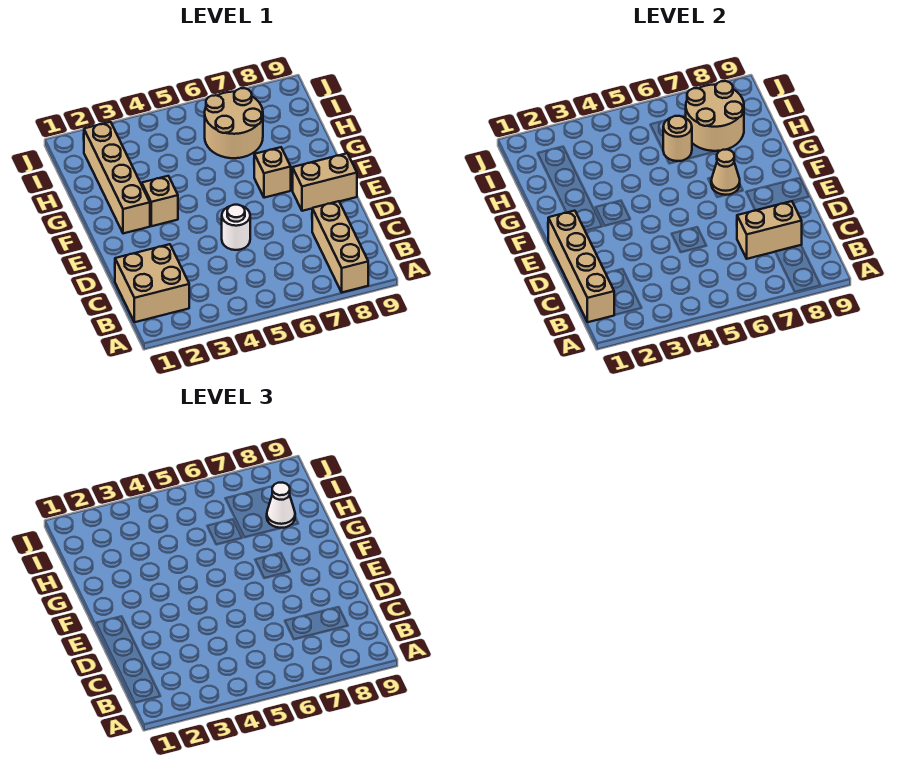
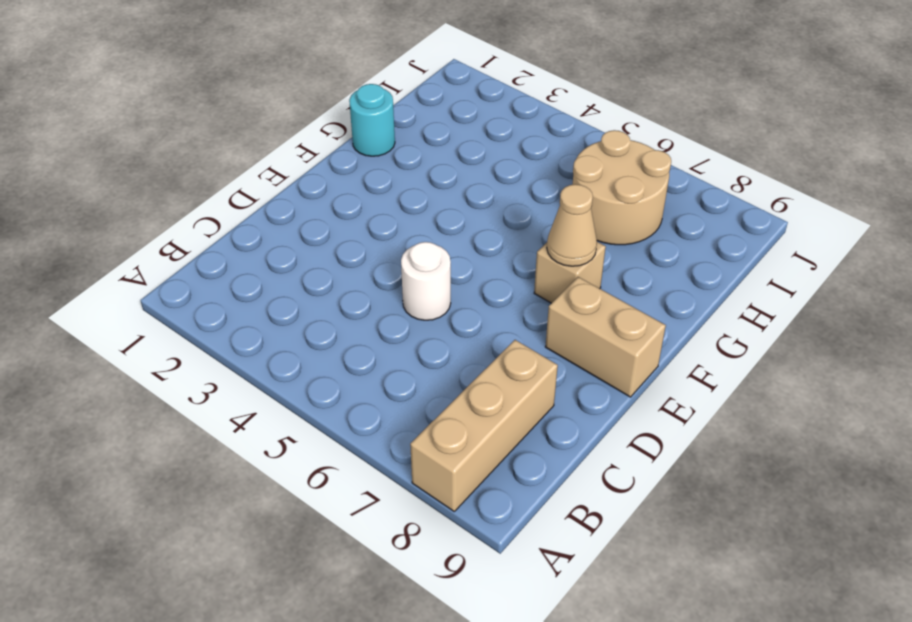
cyan 1x1 round brick [349,84,395,156] -> none
none -> tan 2x2 brick [115,244,189,322]
none -> tan 1x4 brick [84,122,150,234]
none -> tan 1x1 brick [142,176,178,226]

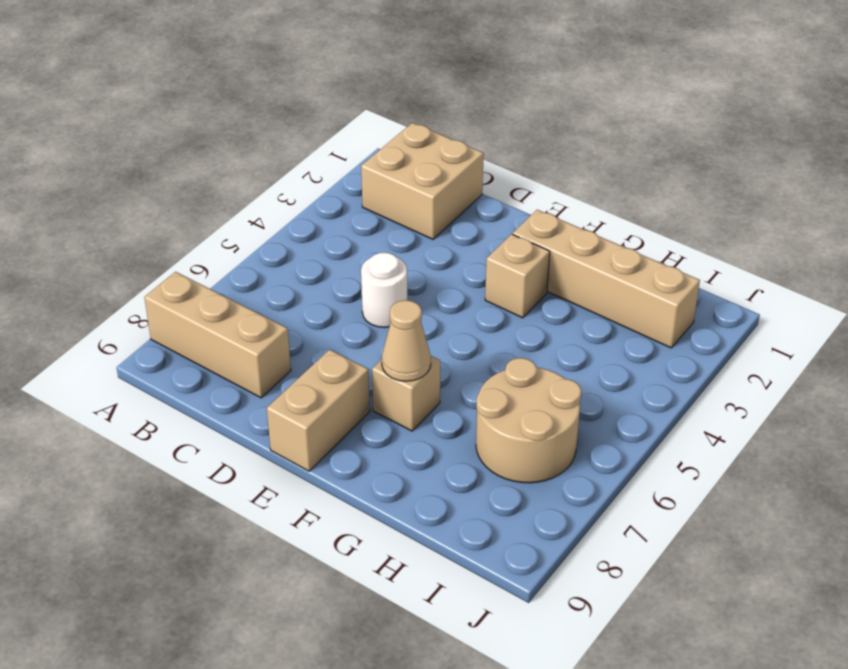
none -> tan 1x4 brick [548,211,614,322]
none -> tan 1x2 brick [737,201,802,259]
none -> tan 1x1 round brick [663,116,692,161]

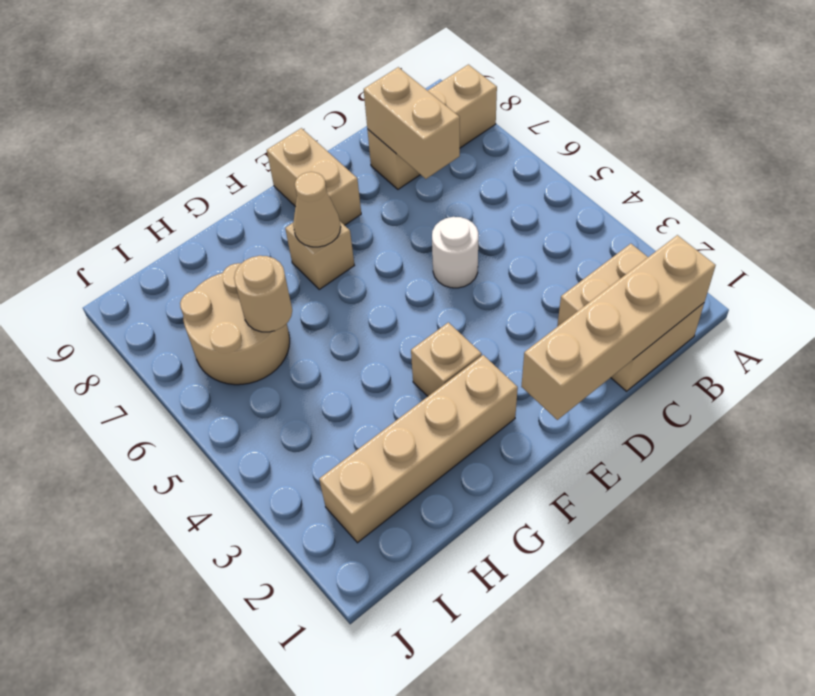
none -> tan 2x2 round brick [686,81,744,151]
none -> white 1x1 cone [267,483,295,528]

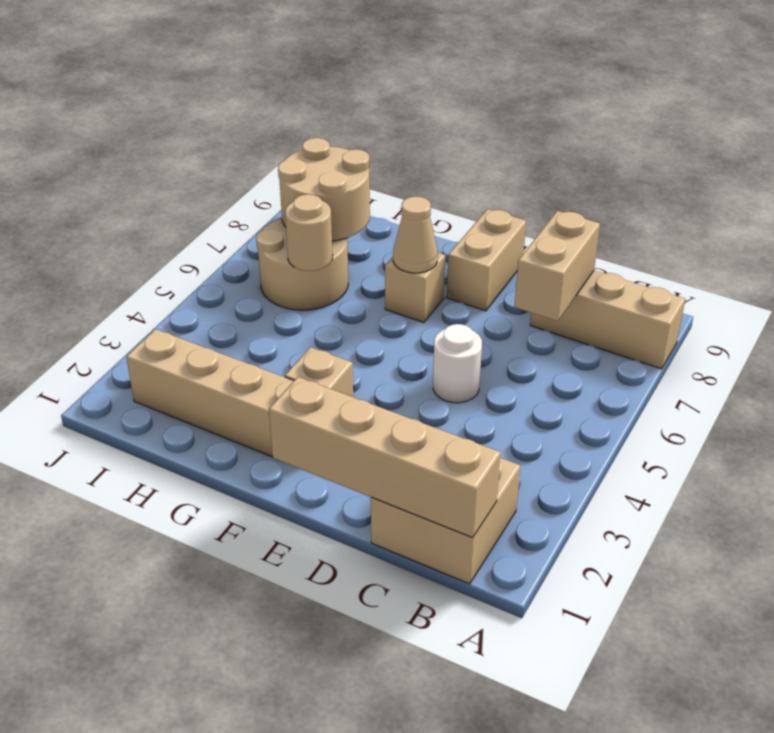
none -> white 1x1 cone [267,483,295,528]

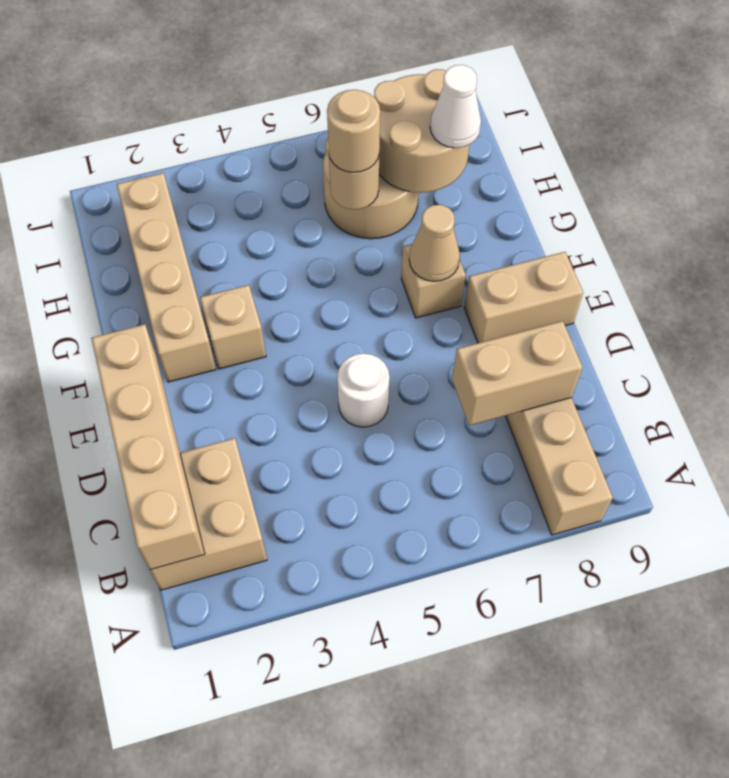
tan 1x1 round brick [327,90,380,172] -> none

